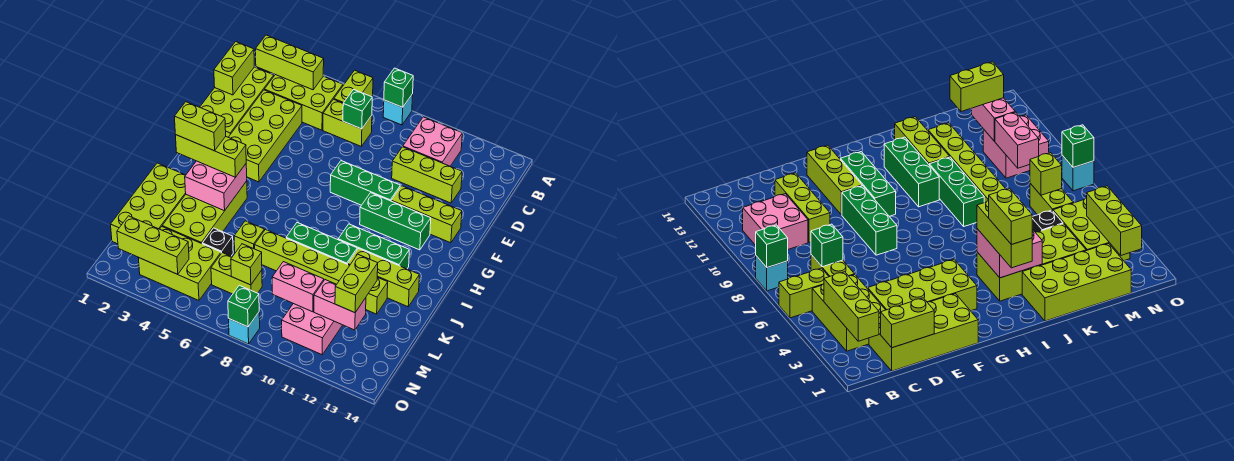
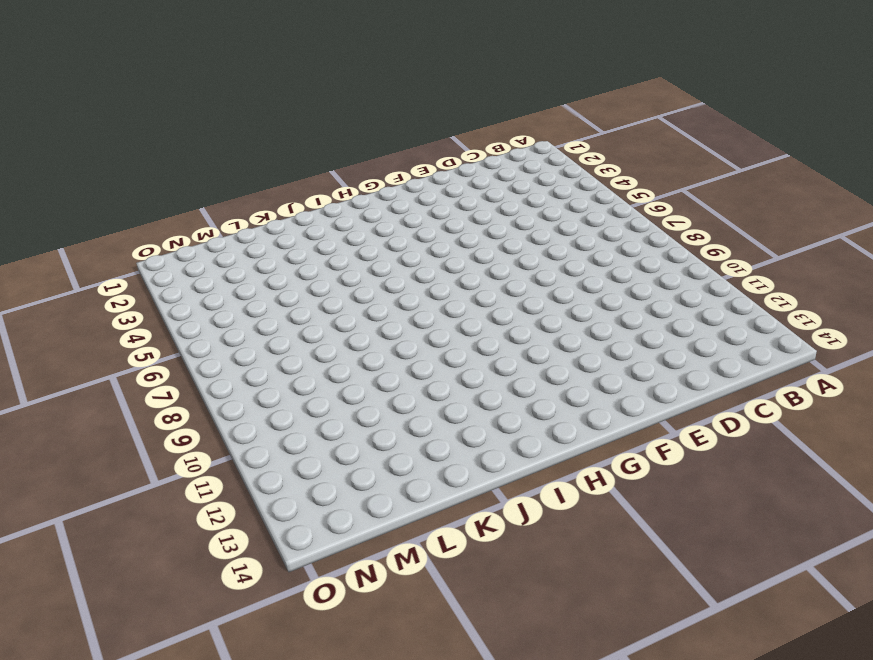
none -> lime 1x2 brick [334,70,373,103]
none -> cyan 1x1 brick [383,94,413,125]
none -> lime 2x3 brick [264,75,343,130]
none -> pink 2x2 brick [403,117,462,166]

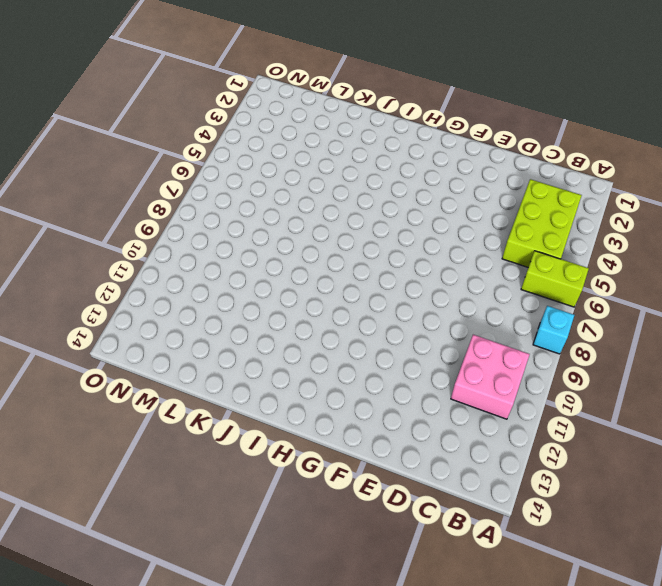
none -> lime 2x4 brick [200,67,274,137]
none -> lime 1x2 brick [323,99,372,146]
none -> lime 2x4 brick [228,90,302,182]
none -> lime 1x3 brick [392,147,462,203]

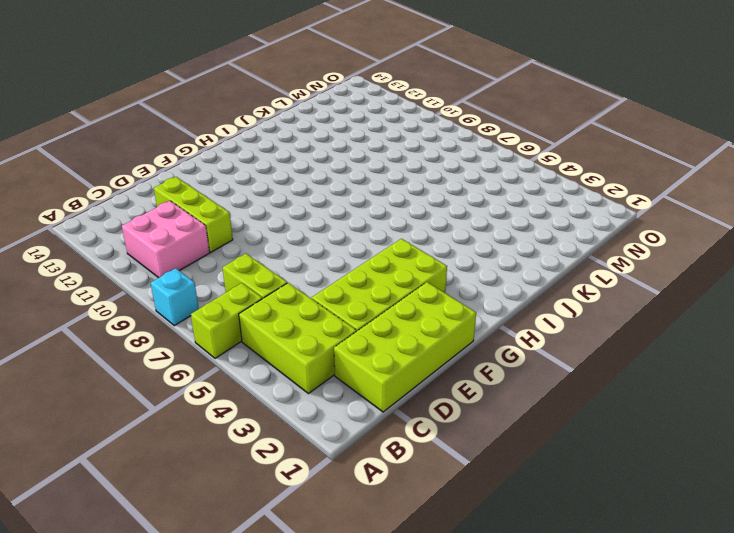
none -> green 1x3 brick [330,161,400,205]
none -> lime 1x3 brick [391,186,462,243]
none -> green 1x3 brick [360,193,431,250]
none -> lime 2x4 brick [162,181,247,244]

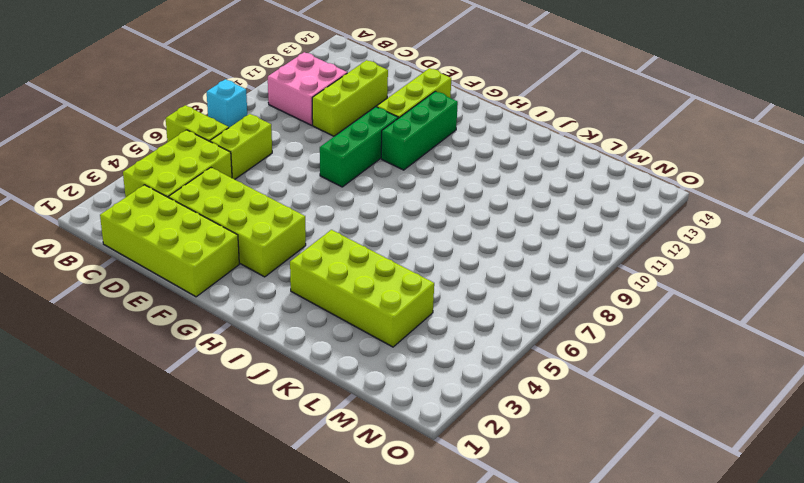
none -> green 1x3 brick [338,224,409,269]
none -> lime 2x4 brick [111,163,186,244]
none -> green 1x3 brick [286,223,357,264]
none -> lime 1x3 brick [348,248,419,307]

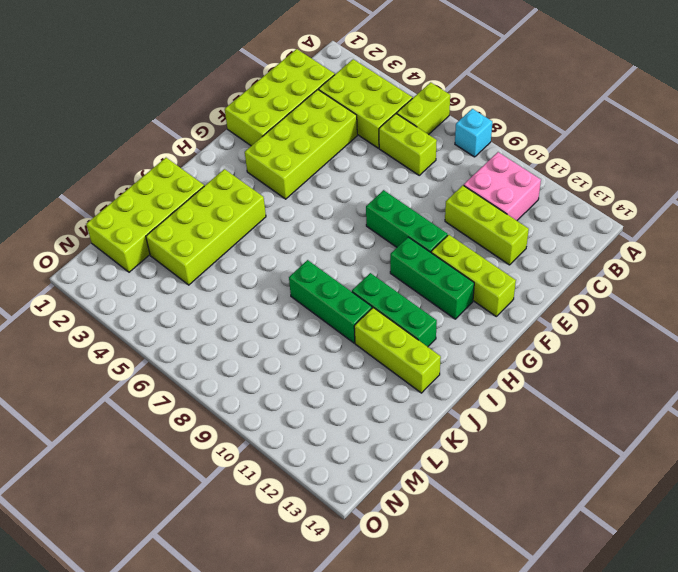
none -> lime 1x1 brick [234,221,264,253]
none -> lime 1x6 brick [255,230,388,314]
none -> black 1x1 brick [202,228,233,256]
none -> lime 2x3 brick [138,227,221,300]

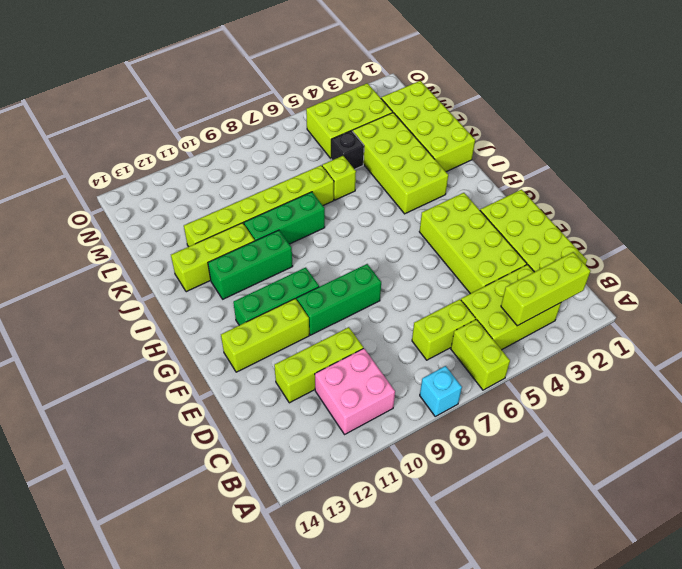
none -> lime 1x2 brick [211,253,262,294]
none -> pink 2x2 brick [282,304,342,355]
none -> cyan 1x1 brick [229,312,260,344]
none -> green 1x1 brick [384,68,413,107]

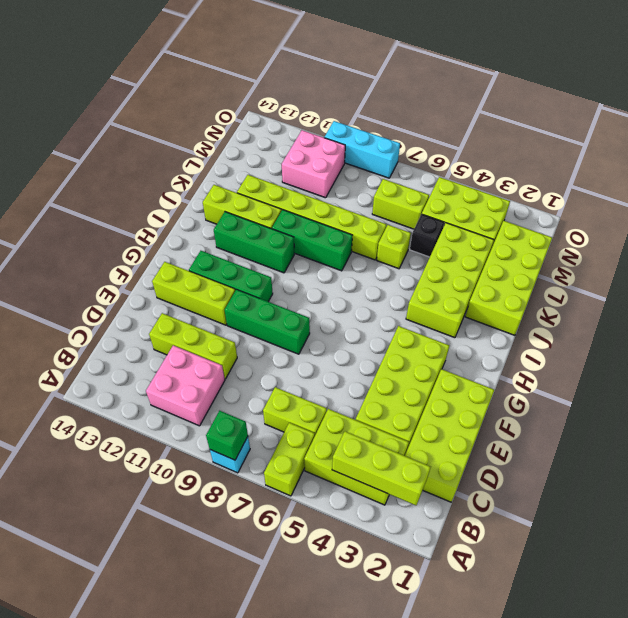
cyan 1x3 brick [324,121,400,178] -> cyan 1x1 brick [229,312,260,344]
none -> lime 1x2 brick [214,42,254,95]
none -> green 1x1 brick [343,89,372,129]
none -> pink 2x2 brick [185,161,247,211]
none -> lime 1x1 brick [231,244,262,285]

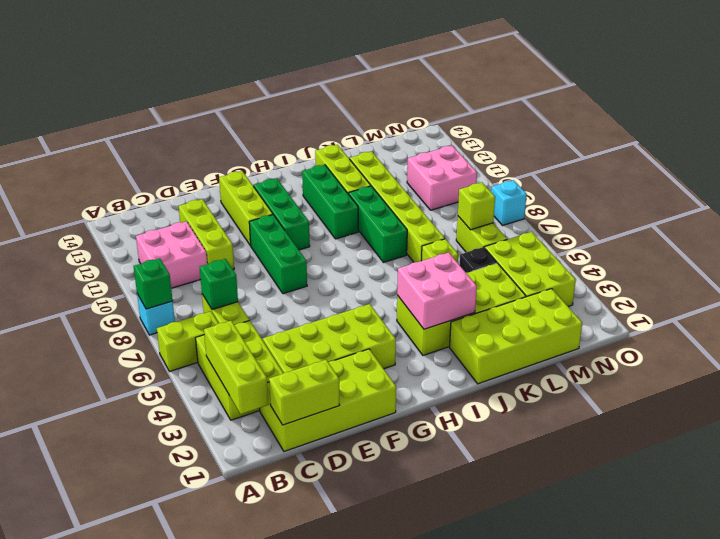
none -> pink 1x2 brick [272,262,324,312]
none -> pink 1x2 brick [314,280,366,330]
none -> lime 1x3 brick [117,216,189,275]
none -> green 1x1 brick [228,285,259,327]

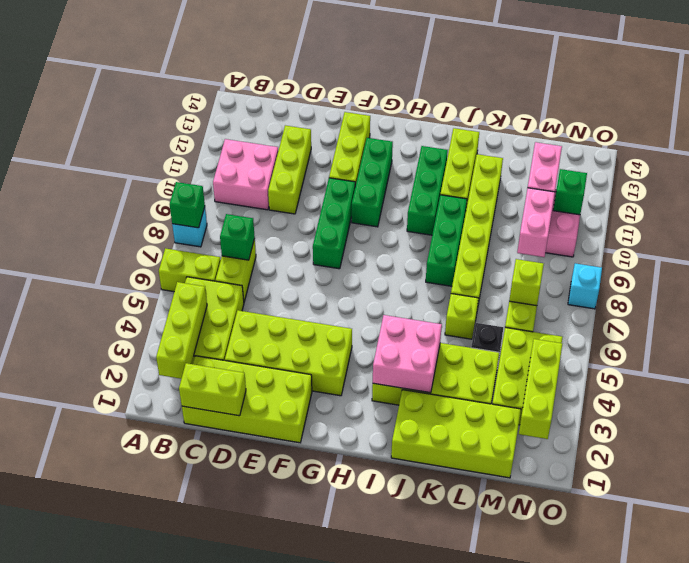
green 1x1 brick [553,169,587,215] -> green 1x1 brick moved to [228,285,259,327]
none -> lime 1x3 brick [176,135,246,177]
none -> lime 1x2 brick [335,254,378,313]
none -> lime 1x2 brick [174,102,226,151]

